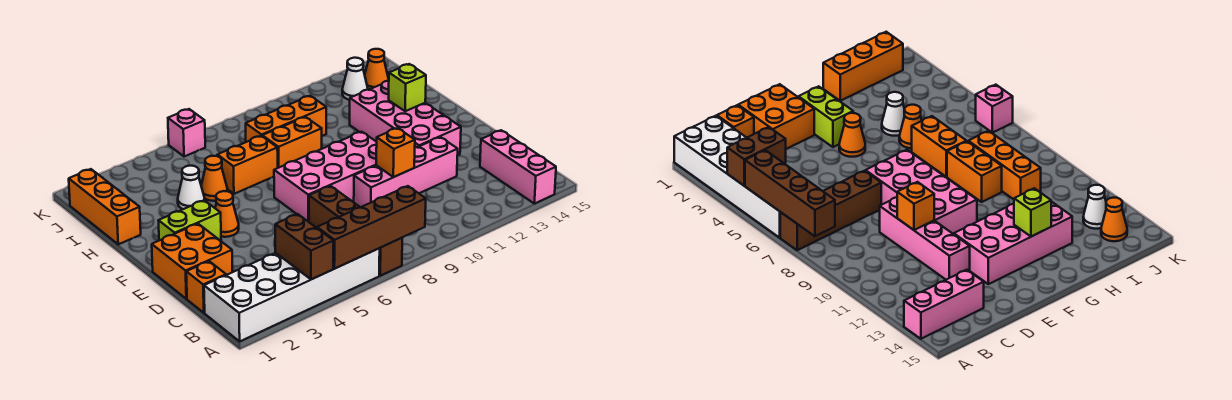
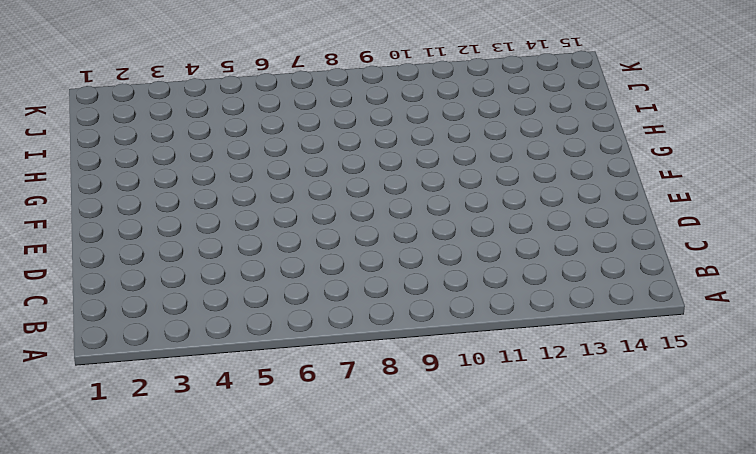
none -> white 2x6 brick [204,248,380,341]
none -> brown 1x4 brick [309,186,402,276]
none -> pink 1x3 brick [480,130,556,204]

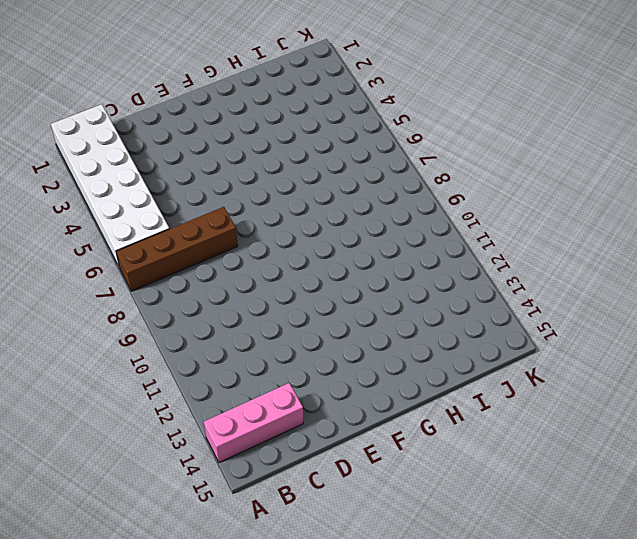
none -> orange 1x1 brick [186,261,226,313]
none -> orange 2x2 brick [152,224,233,299]
none -> pink 1x4 brick [354,137,458,207]

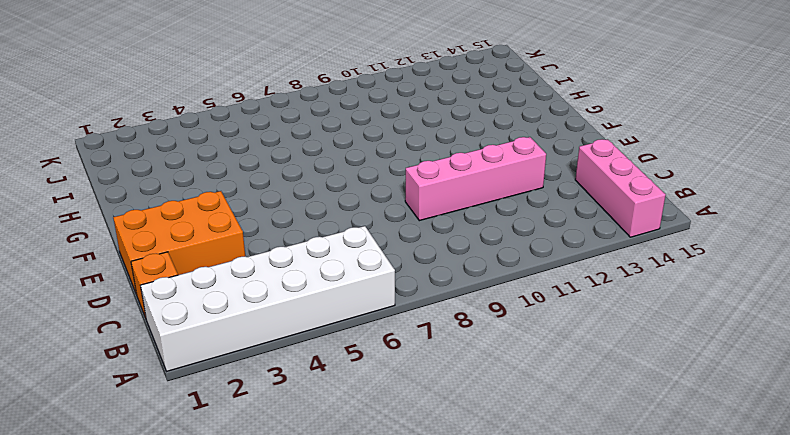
orange 2x3 brick [113,191,245,295] -> orange 2x2 brick [152,224,233,299]
none -> brown 1x4 brick [309,186,402,276]
none -> pink 2x4 brick [274,132,377,222]
none -> pink 2x4 brick [350,81,461,155]

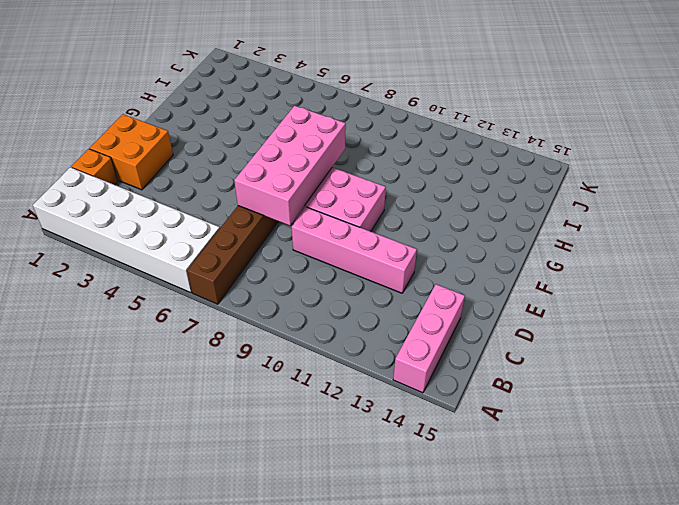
pink 2x4 brick [234,106,346,226] -> pink 2x4 brick moved to [350,81,461,155]
none -> lime 1x2 brick [158,200,221,241]
none -> orange 1x1 cone [215,191,239,237]
none -> orange 1x3 brick [69,169,141,244]

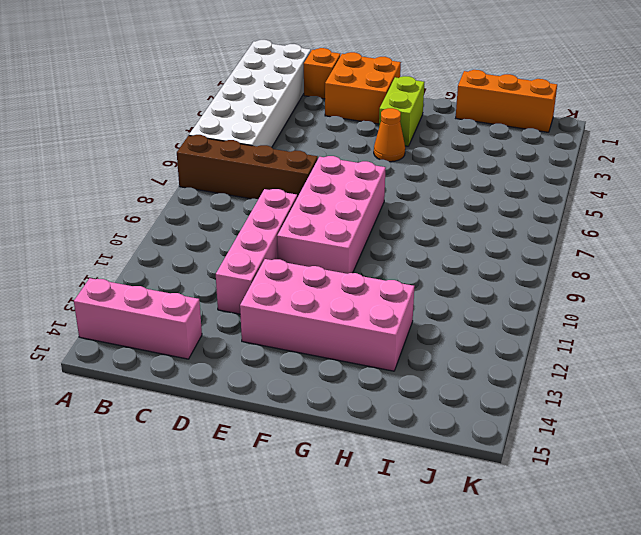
none -> white 1x1 cone [178,166,205,209]
none -> orange 1x1 cone [201,156,227,201]
none -> orange 1x2 brick [217,136,278,194]

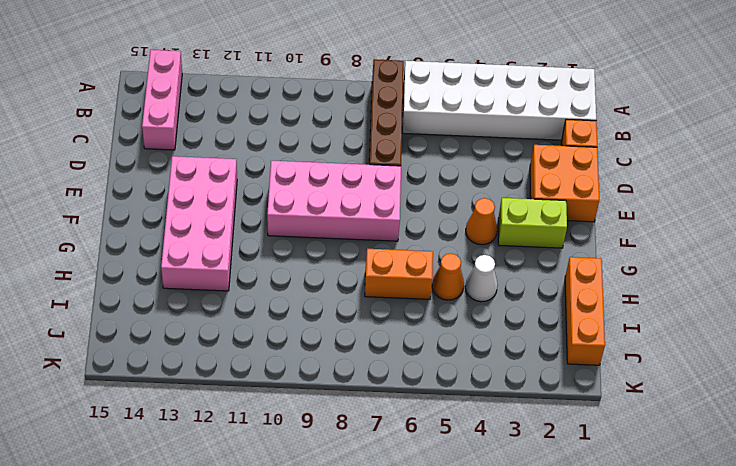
none -> pink 1x4 brick [354,137,458,207]
none -> orange 1x2 brick [262,117,322,168]
none -> orange 1x3 brick [246,96,326,142]

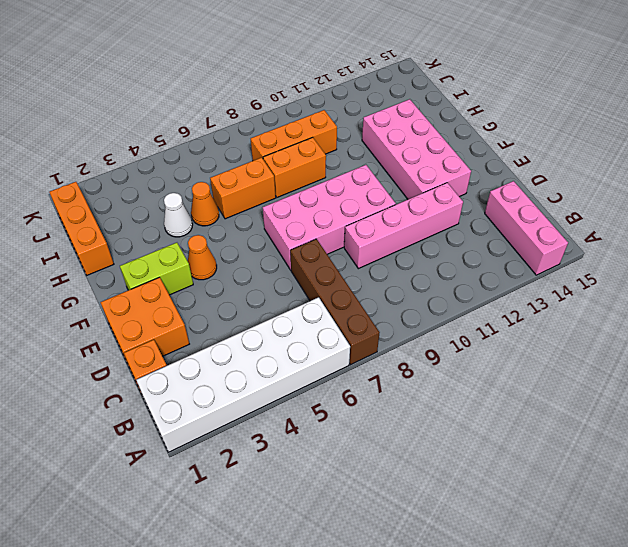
none -> white 1x1 cone [342,58,368,100]
none -> orange 1x1 cone [365,49,389,90]
none -> pink 1x1 brick [168,109,205,157]

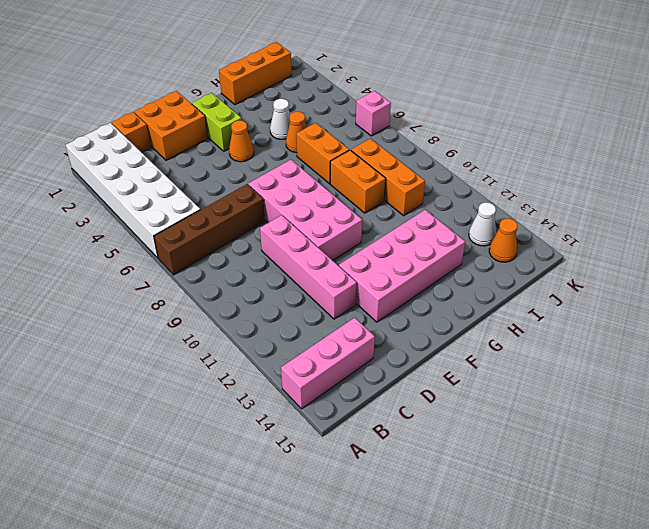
none -> brown 1x2 brick [275,214,334,279]
none -> brown 1x4 brick [317,186,426,269]
none -> orange 1x1 brick [376,128,415,177]

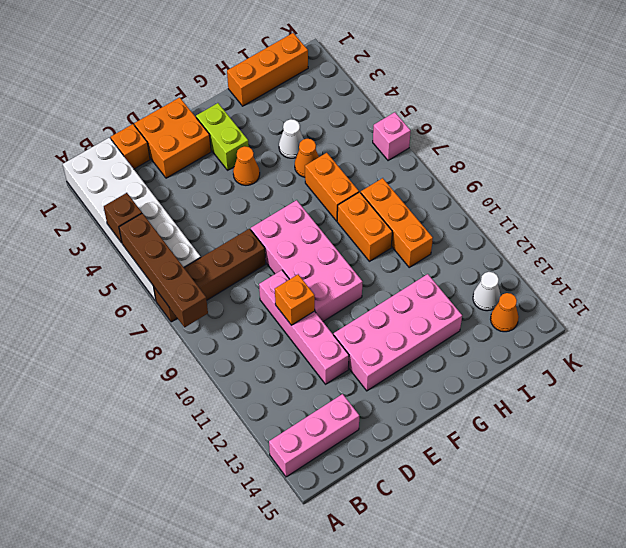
brown 1x1 brick [104,193,142,243] -> brown 1x2 brick [275,214,334,279]
none -> lime 1x1 brick [389,64,426,111]

